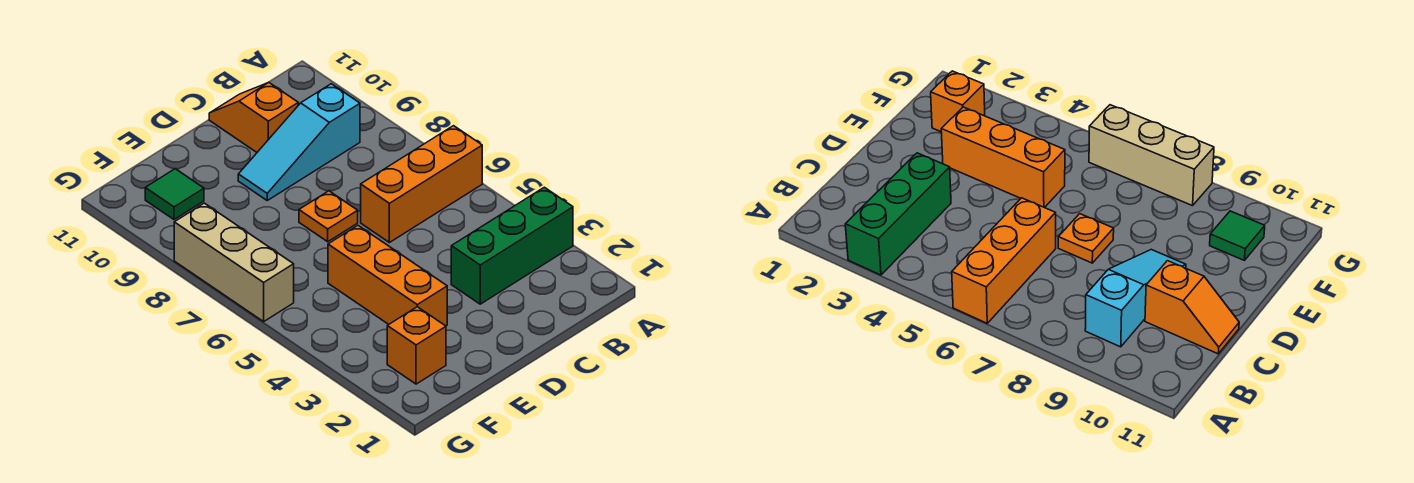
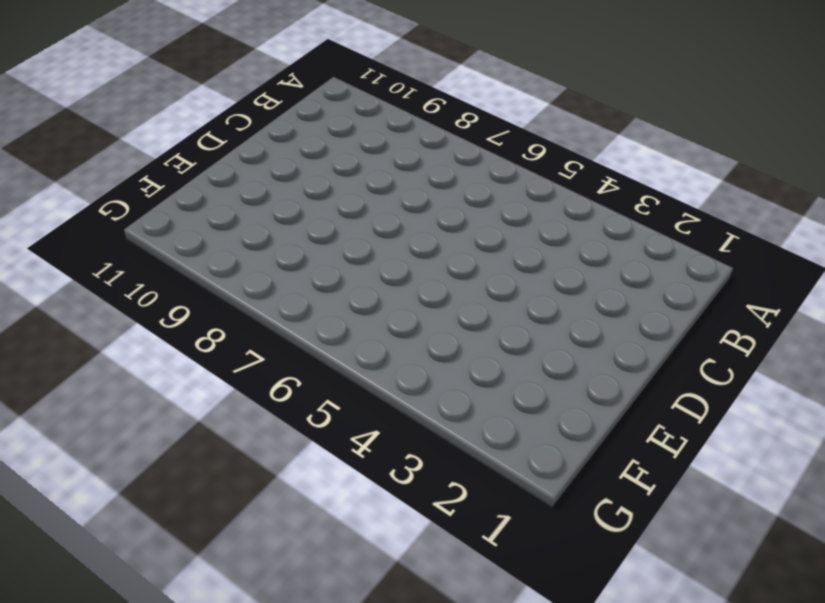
none -> green 1x3 brick [451,187,573,304]
none -> orange 1x3 brick [361,126,482,243]

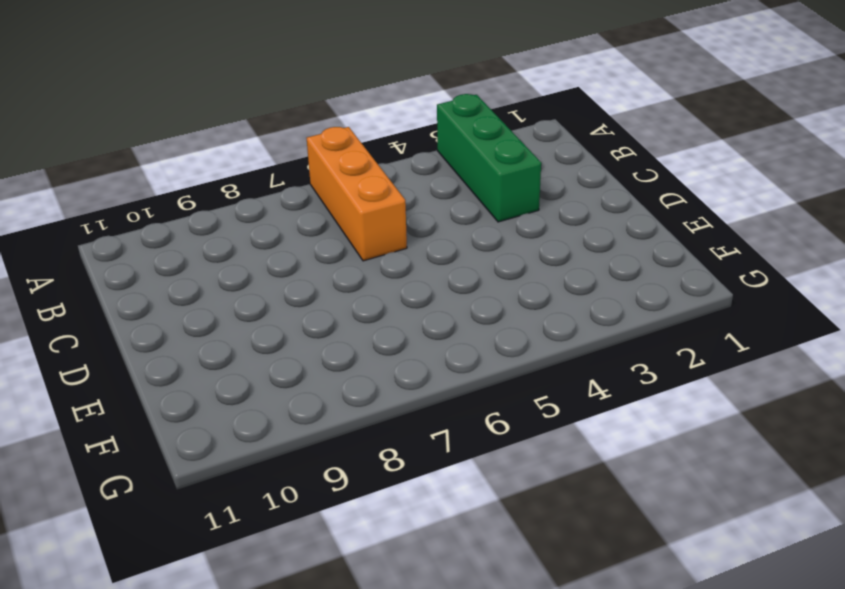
none -> cyan 1x3 slope [238,84,360,200]
none -> orange 1x2 slope [209,82,298,152]

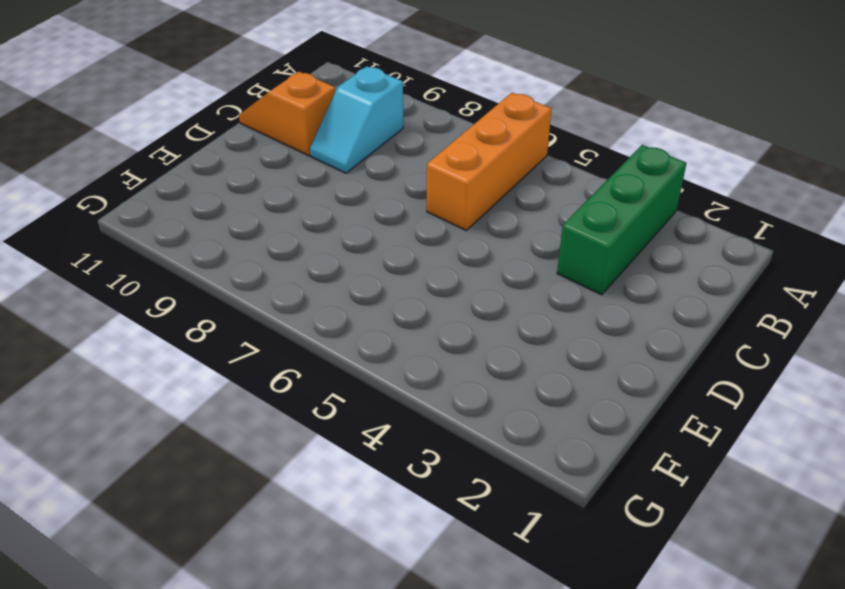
cyan 1x2 slope [310,66,403,173] -> cyan 1x3 slope [238,84,360,200]
none -> orange 1x1 plate [299,191,358,242]
none -> orange 1x3 brick [328,225,447,326]

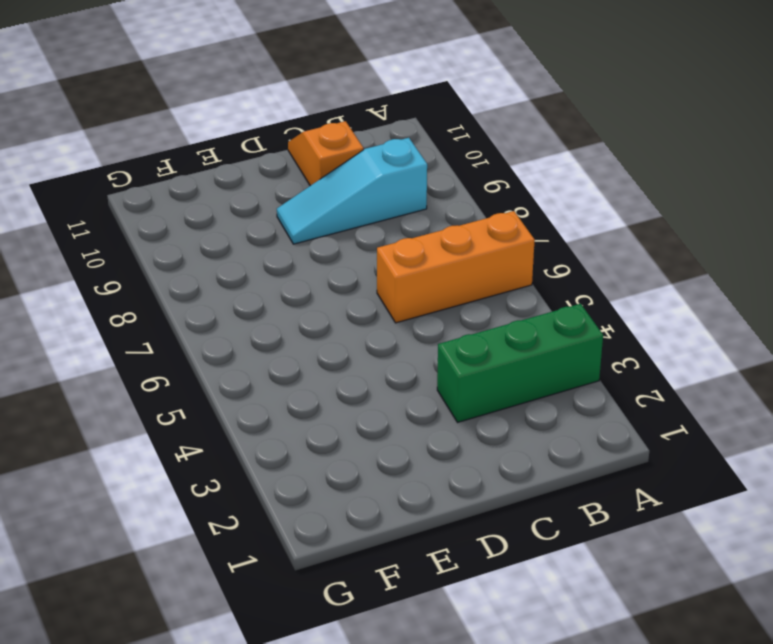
none -> orange 1x1 plate [299,191,358,242]
none -> orange 1x3 brick [328,225,447,326]

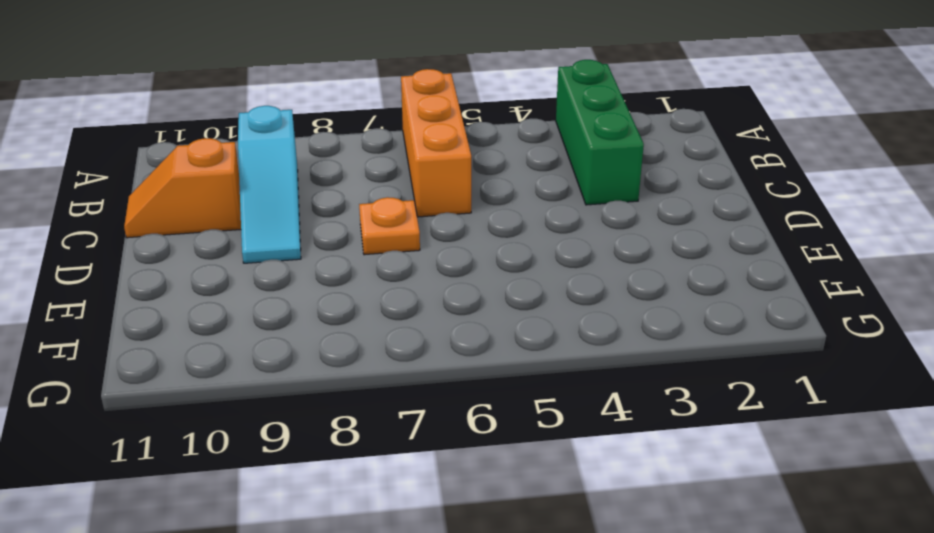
none -> orange 1x3 brick [328,225,447,326]
none -> orange 1x1 brick [387,307,446,384]

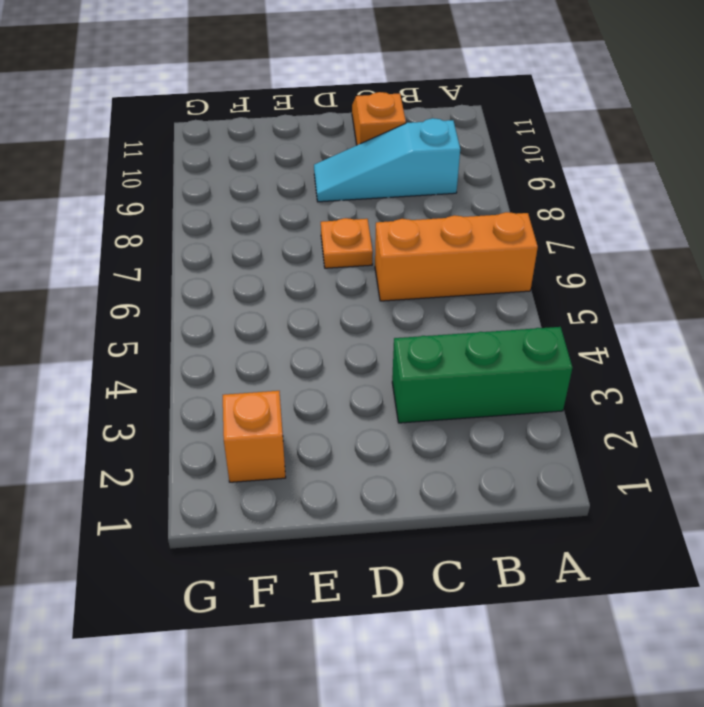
none -> orange 1x3 brick [328,225,447,326]
none -> green 1x1 tile [145,169,204,220]

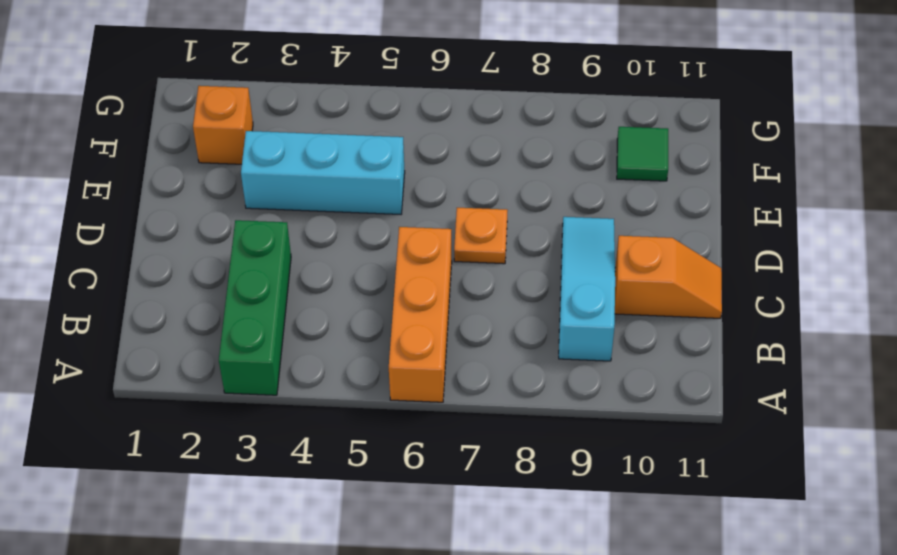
cyan 1x3 brick [241,131,405,214] -> orange 1x3 brick [328,225,447,326]
none -> tan 1x3 brick [174,203,294,322]

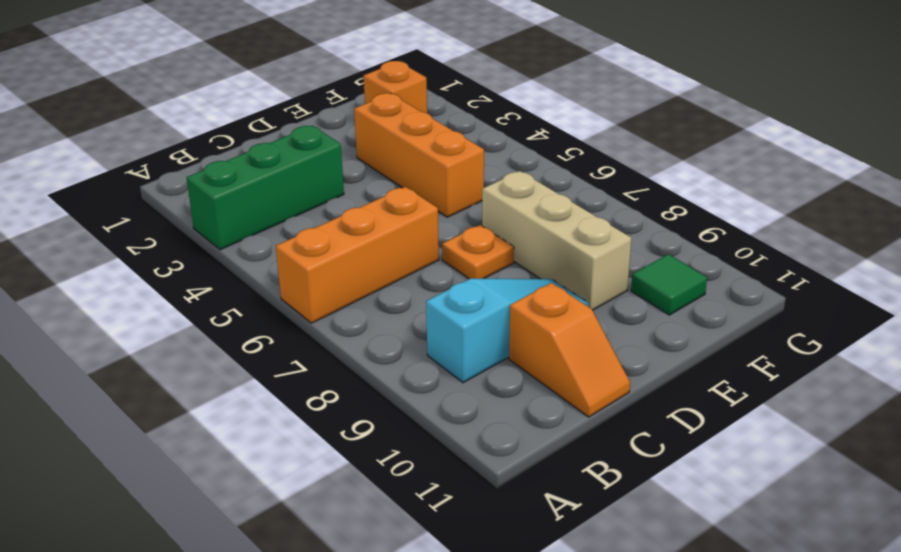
tan 1x3 brick [482,171,631,310] -> tan 1x3 brick moved to [174,203,294,322]

